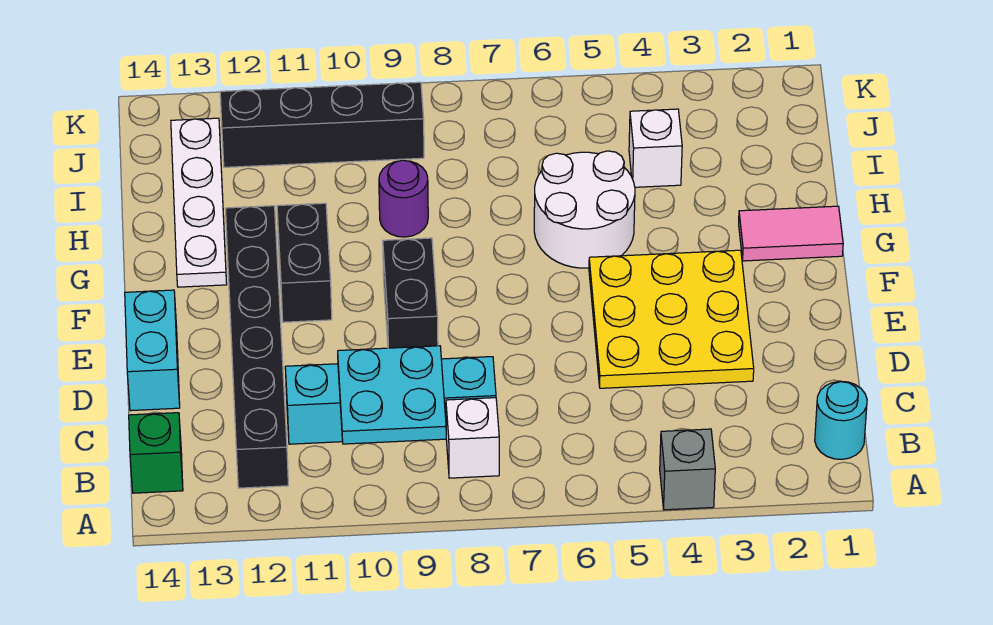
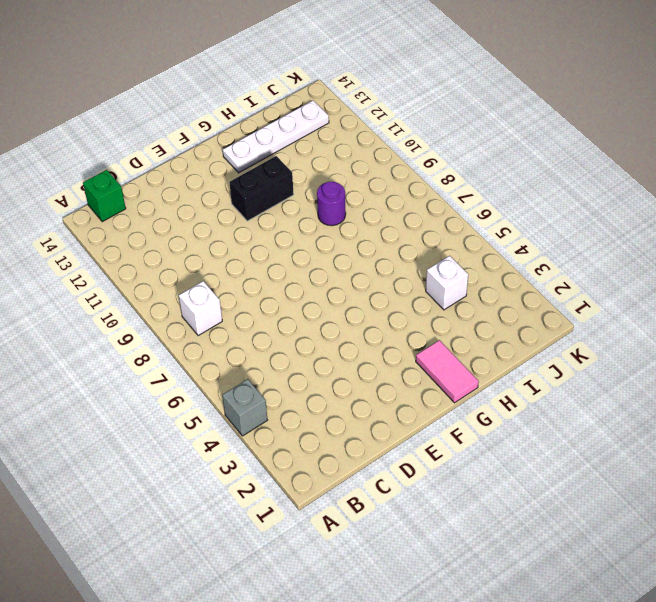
none -> cyan 1x1 round brick [815,381,867,459]
none -> black 1x6 brick [225,206,288,488]
none -> cyan 1x4 brick [285,357,496,444]

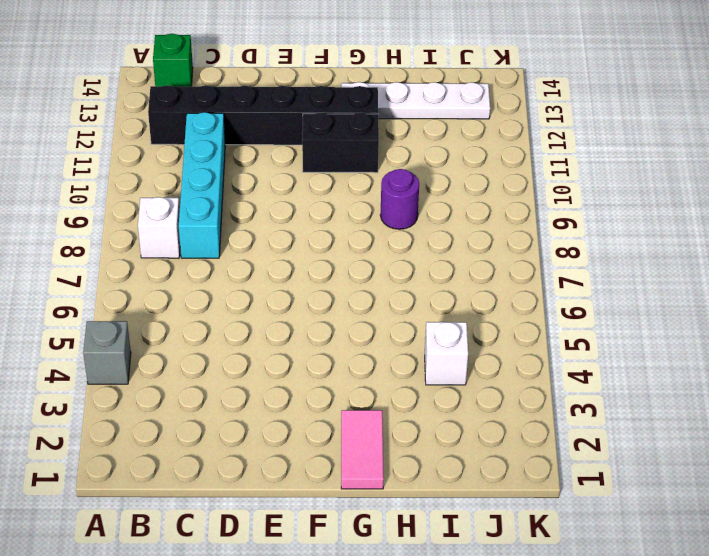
none -> cyan 1x1 round brick [815,381,867,459]
none -> yellow 3x3 plate [589,250,754,388]
none -> cyan 1x2 brick [125,290,180,411]

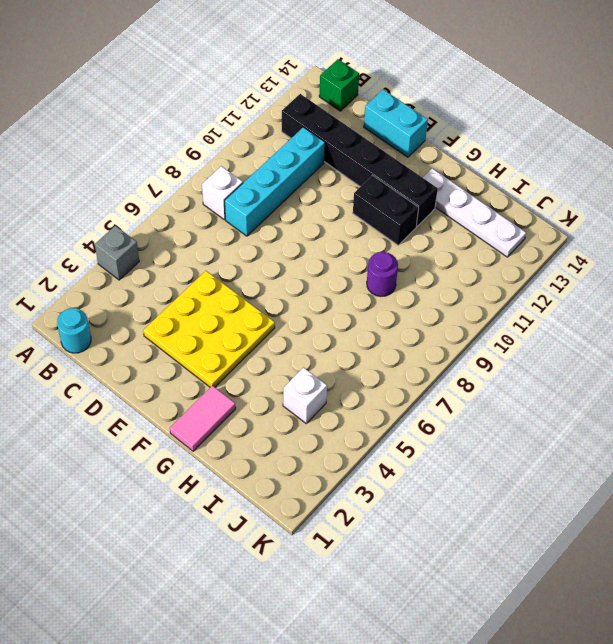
none -> black 1x2 brick [383,238,438,348]
none -> white 2x2 round brick [534,151,635,268]
none -> black 1x4 brick [220,82,424,167]

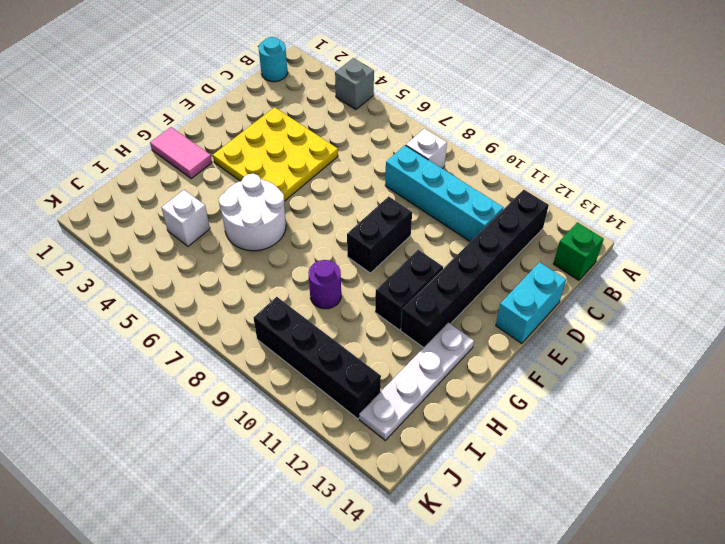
none -> cyan 2x2 plate [338,346,446,444]

